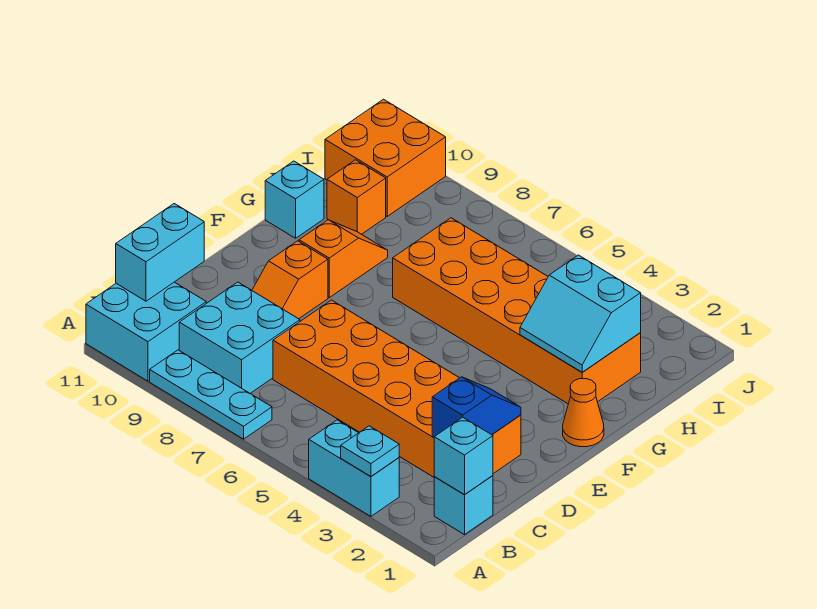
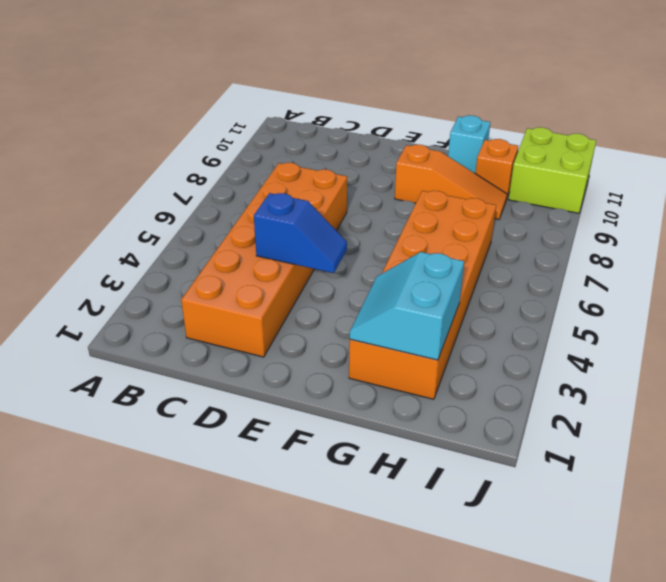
blue 1x2 slope [254,193,347,273] -> blue 1x2 slope moved to [432,377,521,437]
orange 1x3 slope [395,145,507,220] -> orange 1x2 slope [299,220,388,297]
lime 2x2 brick [508,127,596,213] -> orange 2x2 brick [325,99,446,216]
none -> cyan 1x2 brick [309,420,399,516]
none -> cyan 1x3 plate [150,350,272,439]
none -> cyan 2x2 brick [86,282,206,381]

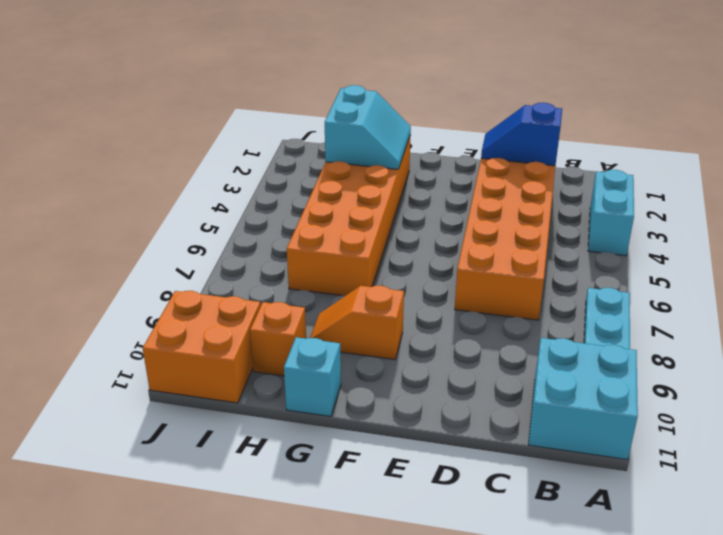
none -> cyan 1x1 brick [434,476,493,535]
none -> cyan 2x2 brick [179,282,300,393]
none -> orange 1x2 slope [252,241,328,319]

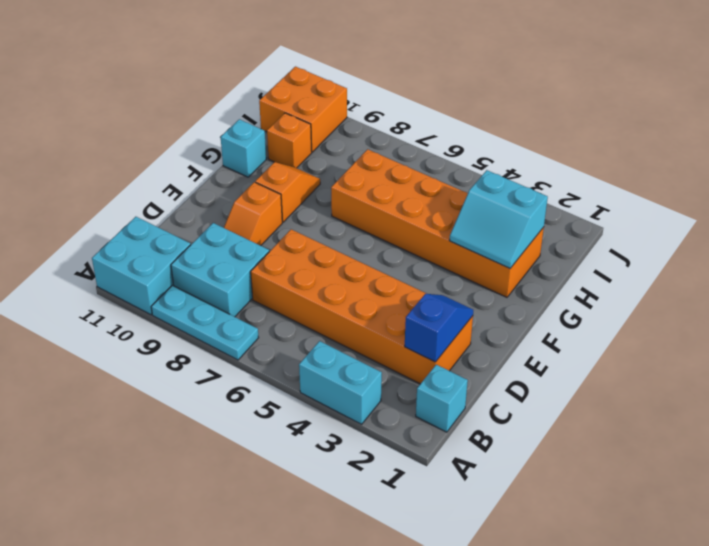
none -> orange 1x1 cone [563,379,604,447]
none -> cyan 1x1 plate [341,426,399,477]
none -> cyan 1x1 brick [434,417,493,495]

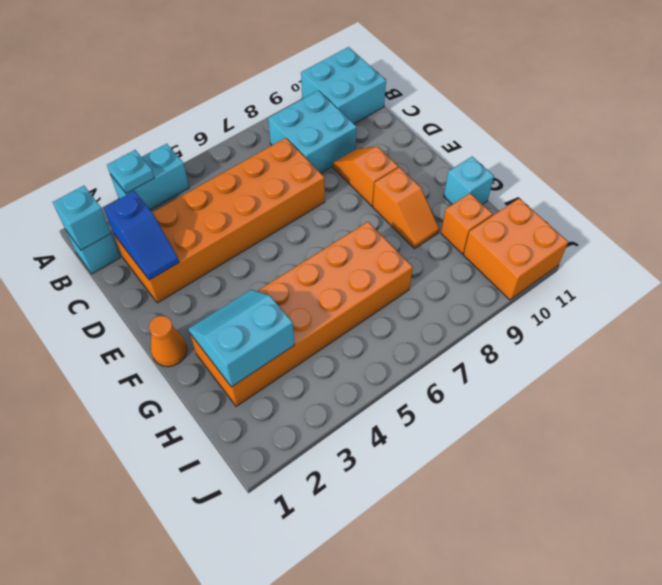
none -> cyan 1x3 plate [150,350,272,439]
none -> cyan 1x2 brick [116,204,204,301]

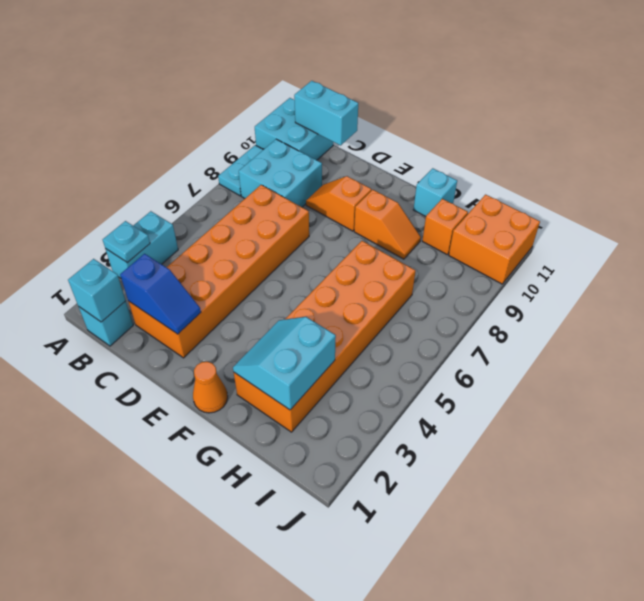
cyan 1x2 plate [218,145,263,196] -> cyan 1x3 plate [150,350,272,439]

